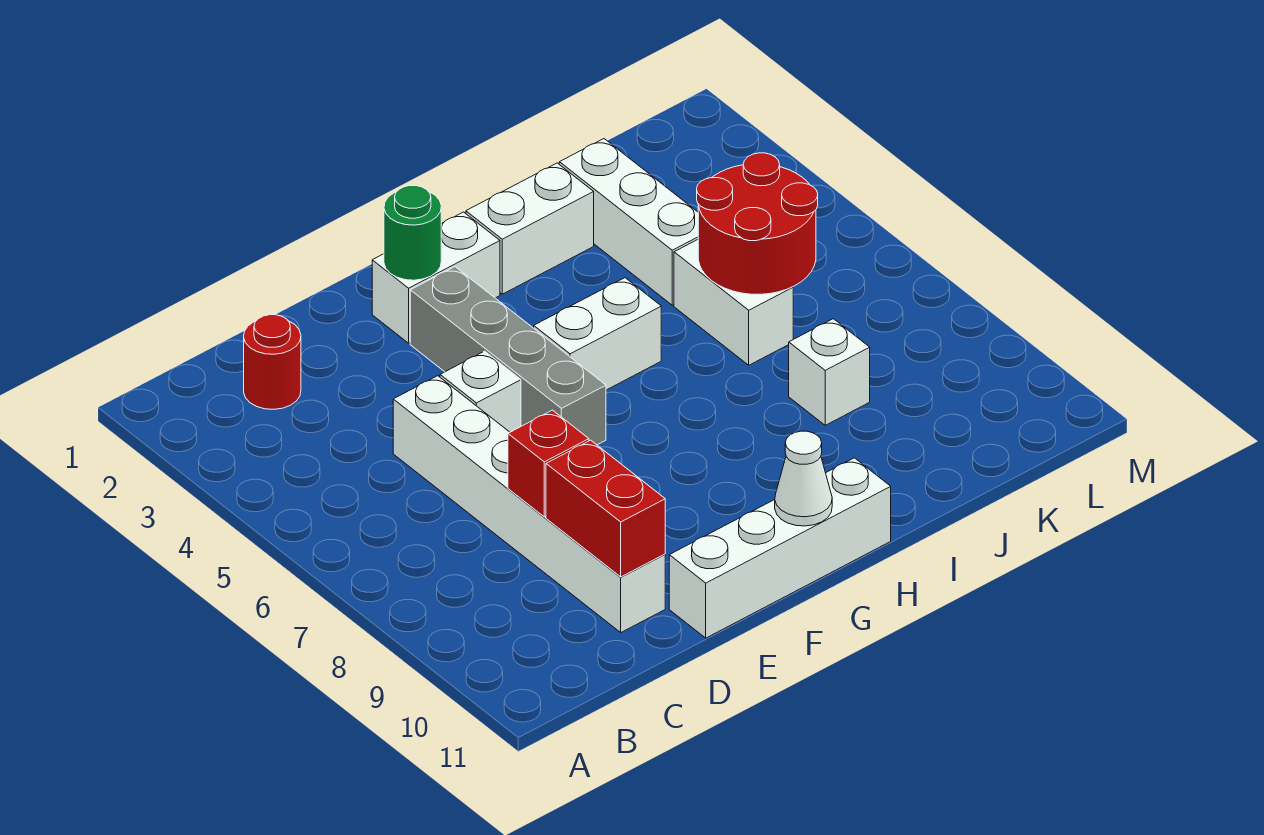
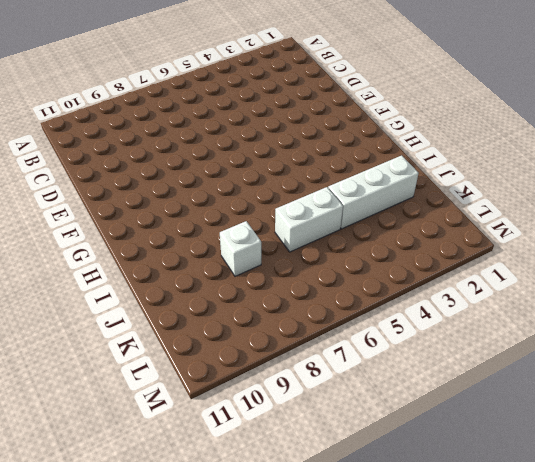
none -> red 1x1 round brick [244,315,301,409]
none -> white 1x6 brick [393,376,665,632]
none -> white 1x1 brick [440,351,521,432]

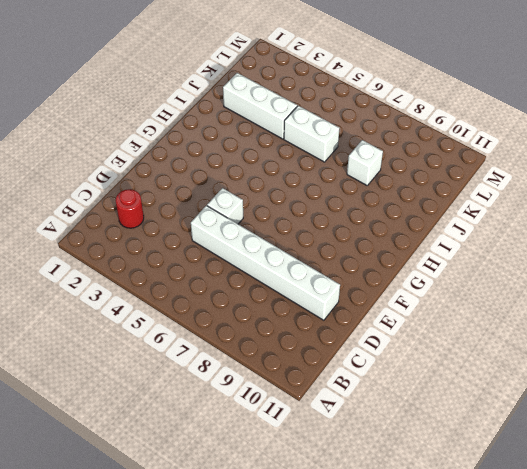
none -> white 1x4 brick [669,458,891,638]
none -> white 1x2 brick [372,212,500,343]
none -> grey 1x4 brick [410,267,606,445]

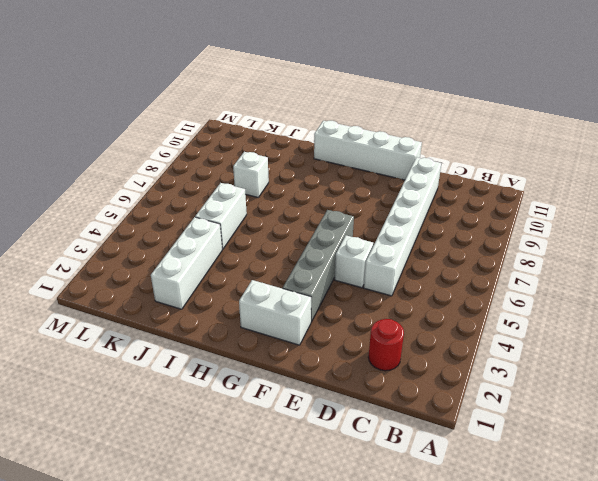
none -> white 1x2 brick [534,278,661,390]
none -> white 1x2 brick [466,163,594,294]
none -> red 1x1 brick [508,410,589,517]

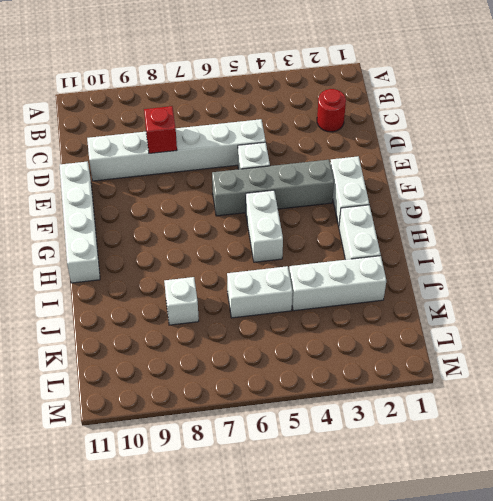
none -> red 1x2 brick [546,440,665,577]
none -> green 1x1 round brick [384,186,441,280]
none -> white 1x1 cone [775,431,832,526]

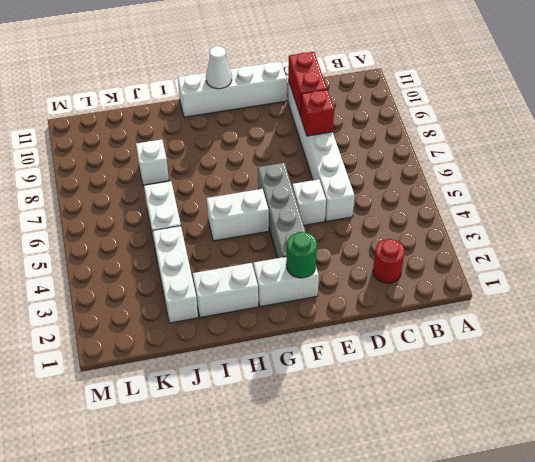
none -> red 2x2 round brick [697,153,818,294]

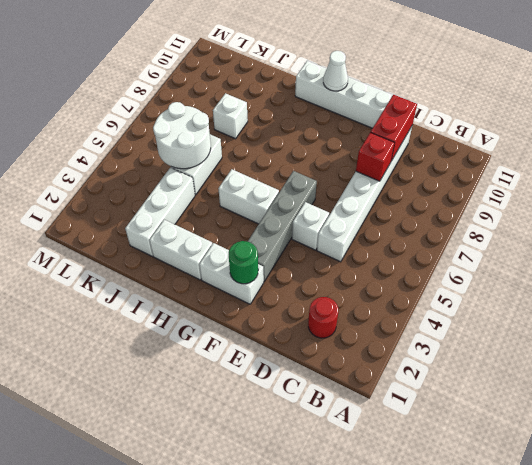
white 2x2 round brick [153,102,211,169] -> red 2x2 round brick [697,153,818,294]

